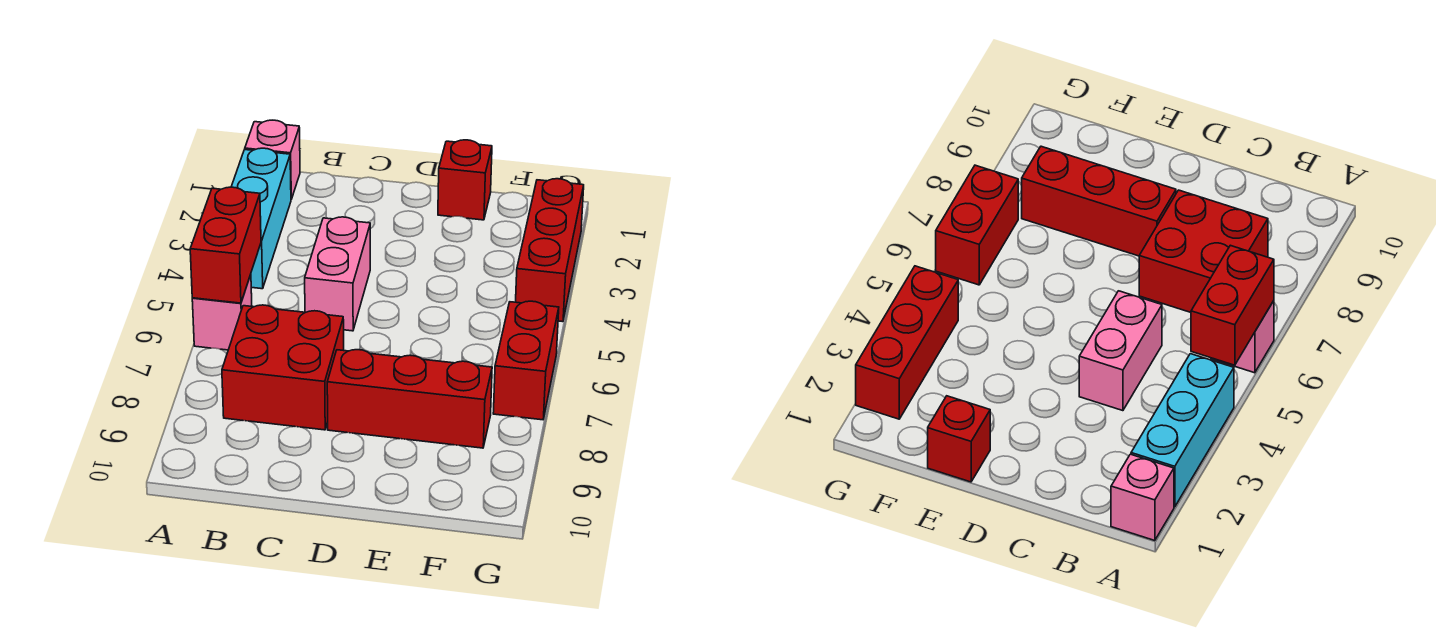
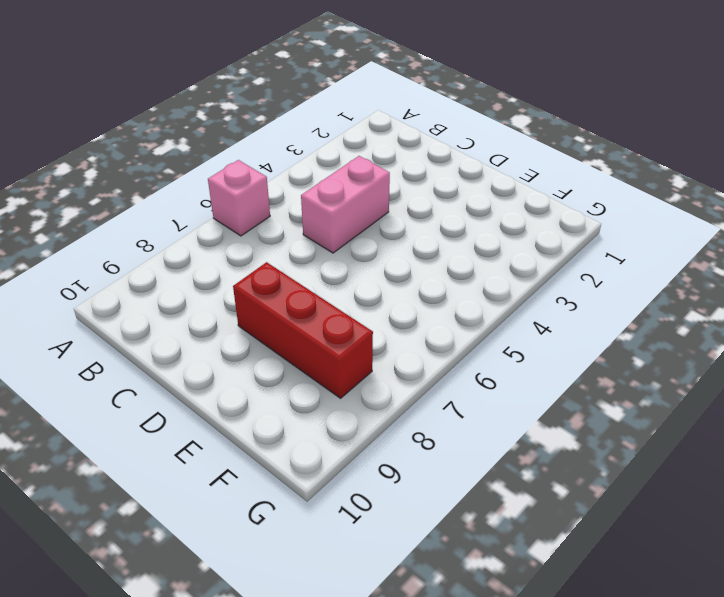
none -> pink 1x1 brick [245,120,300,199]
none -> cyan 1x3 brick [231,148,291,289]

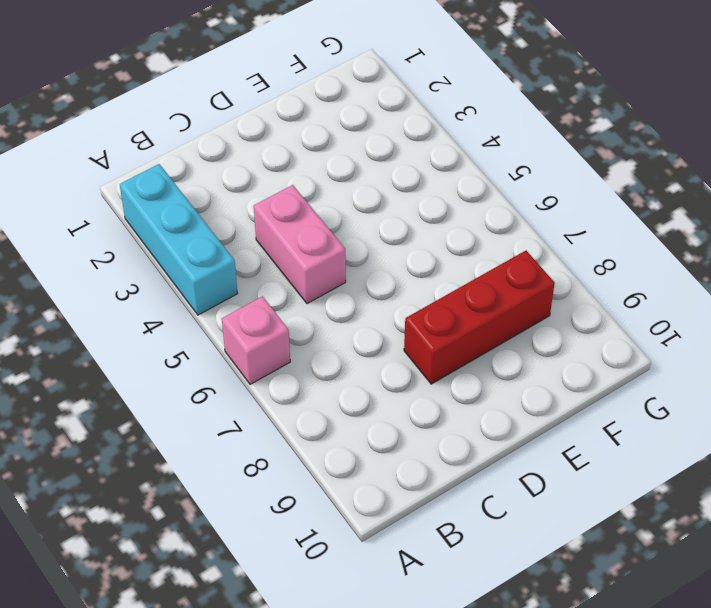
none -> pink 1x1 brick [245,120,300,199]
none -> red 2x2 brick [222,305,344,430]

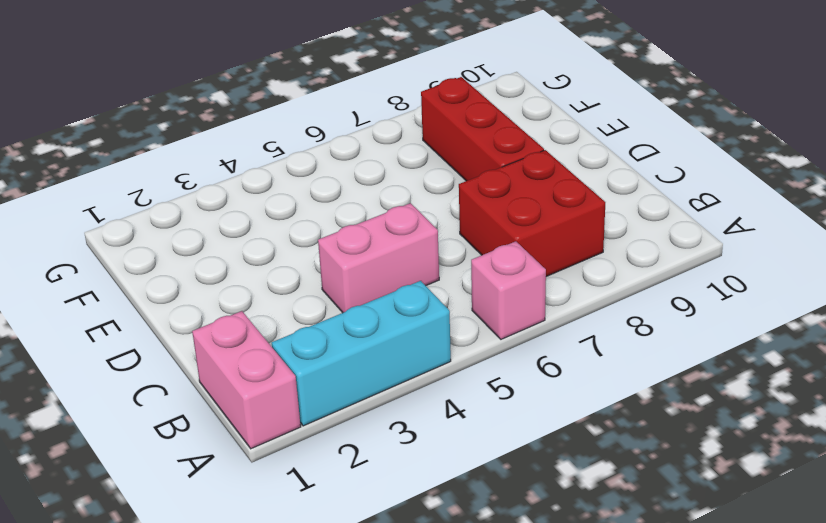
pink 1x2 brick [192,311,301,449] -> pink 1x1 brick [245,120,300,199]
none -> red 1x1 brick [438,140,492,220]
none -> red 1x3 brick [516,179,584,322]

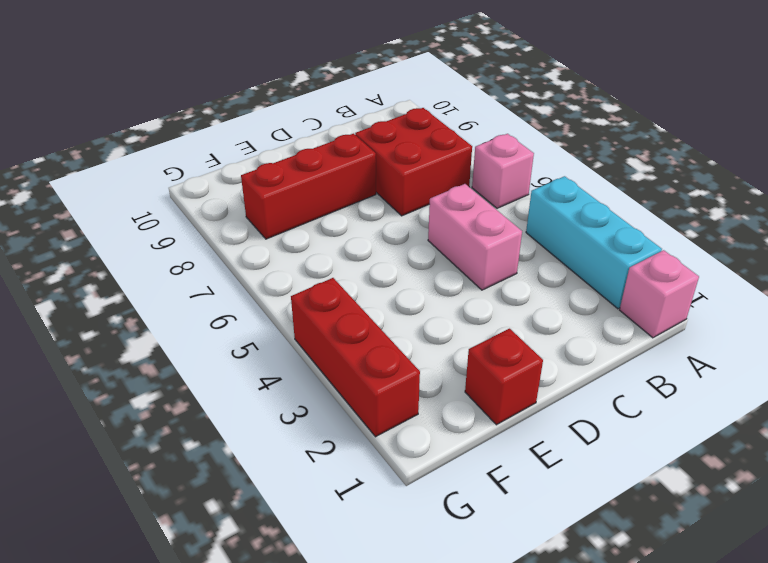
none -> red 1x2 brick [493,301,559,420]
none -> red 1x2 brick [190,187,261,303]

